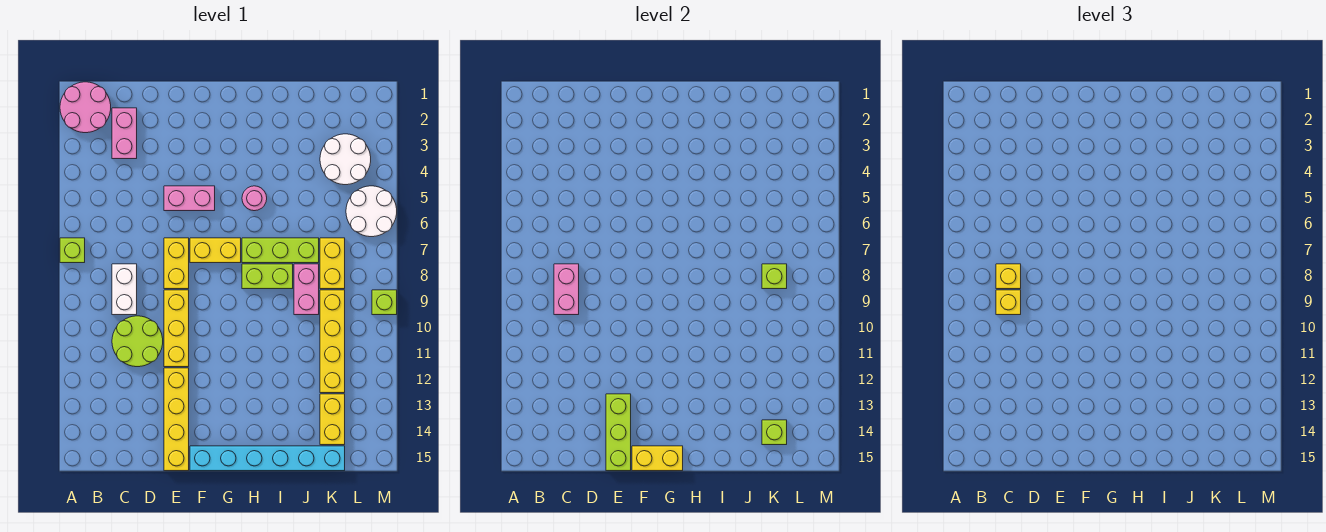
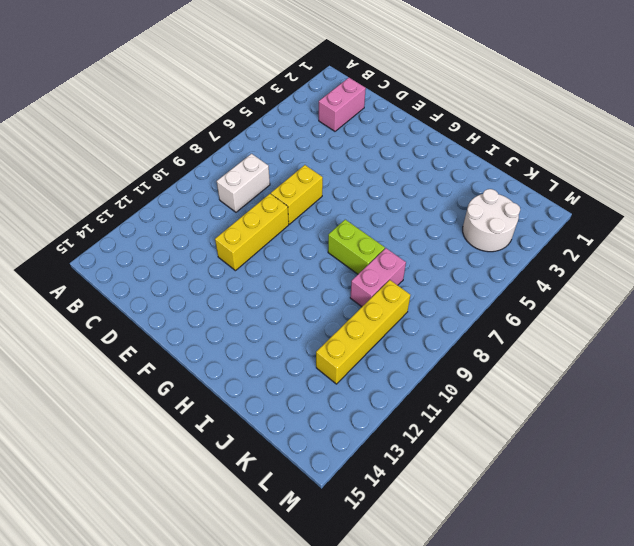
none -> pink 2x2 round brick [60,82,111,133]
none -> lime 1x1 brick [60,238,85,263]
none -> lime 2x2 round brick [112,316,163,367]

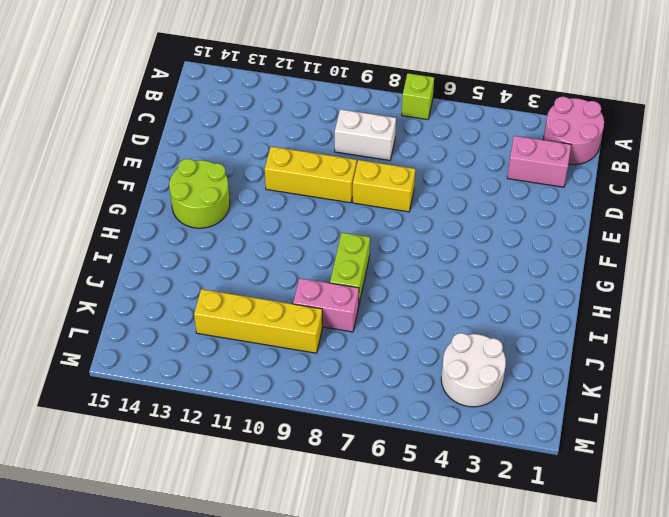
lime 2x2 round brick [169,159,230,228] -> lime 2x2 round brick moved to [112,316,163,367]
none -> pink 1x2 brick [164,186,215,211]
none -> yellow 1x4 brick [164,368,189,471]
none -> yellow 1x2 brick [190,238,241,263]

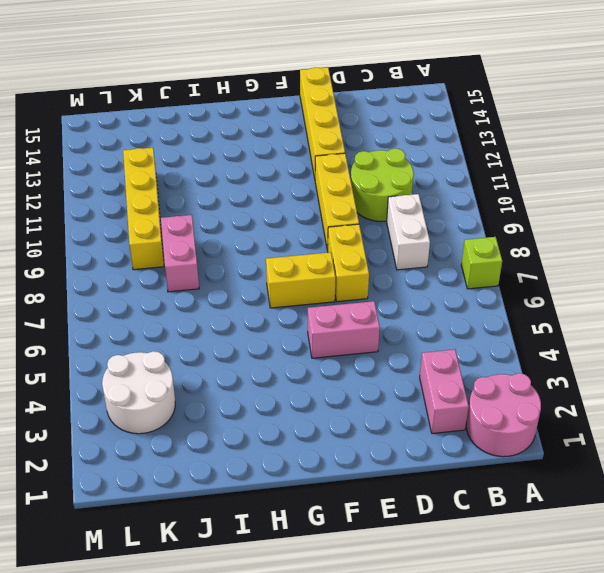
none -> cyan 1x6 brick [190,446,345,471]
none -> pink 1x1 round brick [242,186,267,211]
none -> lime 1x3 brick [242,238,319,263]

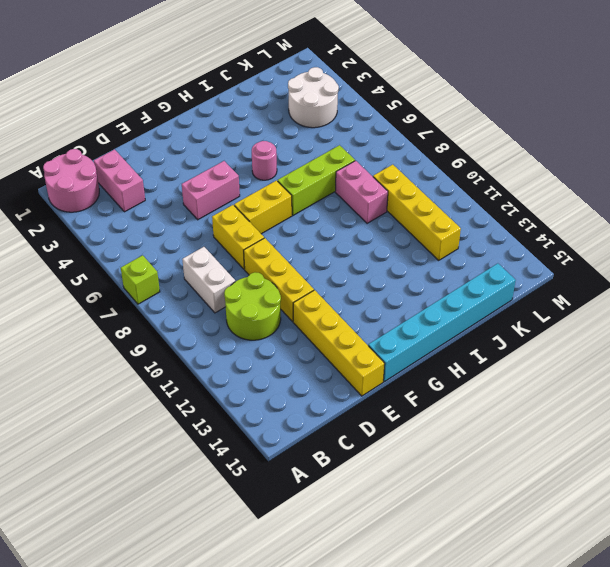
none -> lime 1x2 brick [242,264,293,289]
none -> yellow 1x2 brick [320,238,345,289]
none -> yellow 1x2 brick [320,394,345,445]

